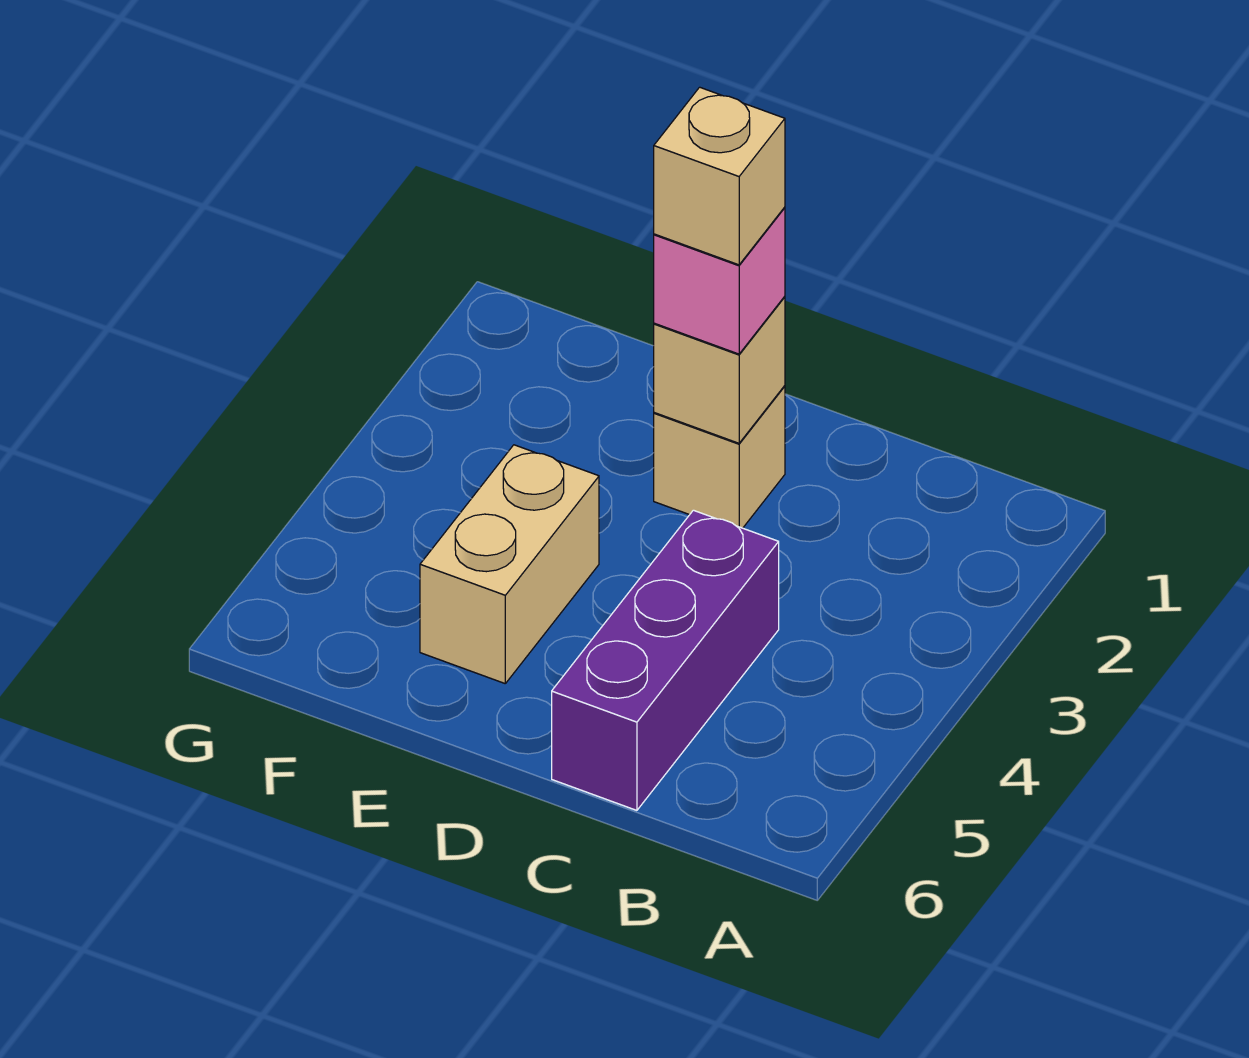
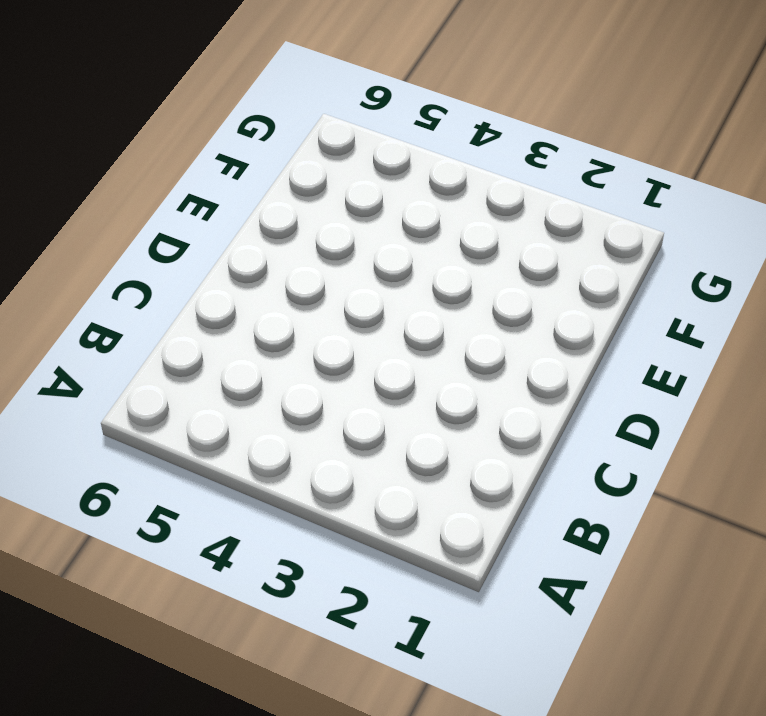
none -> purple 1x3 brick [552,510,779,810]
none -> tan 1x1 brick [654,386,785,528]

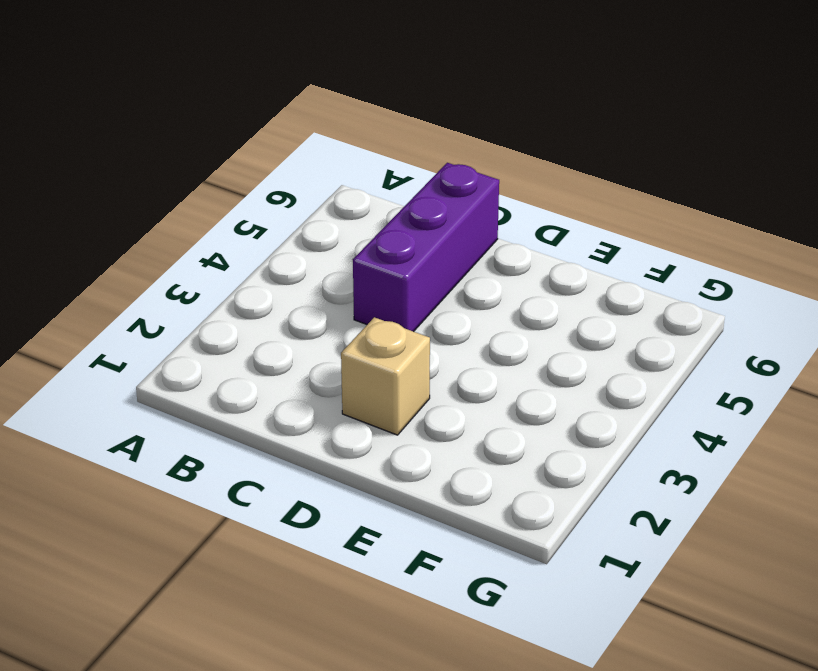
none -> tan 1x2 brick [420,445,599,683]
none -> tan 1x1 brick [654,297,785,443]

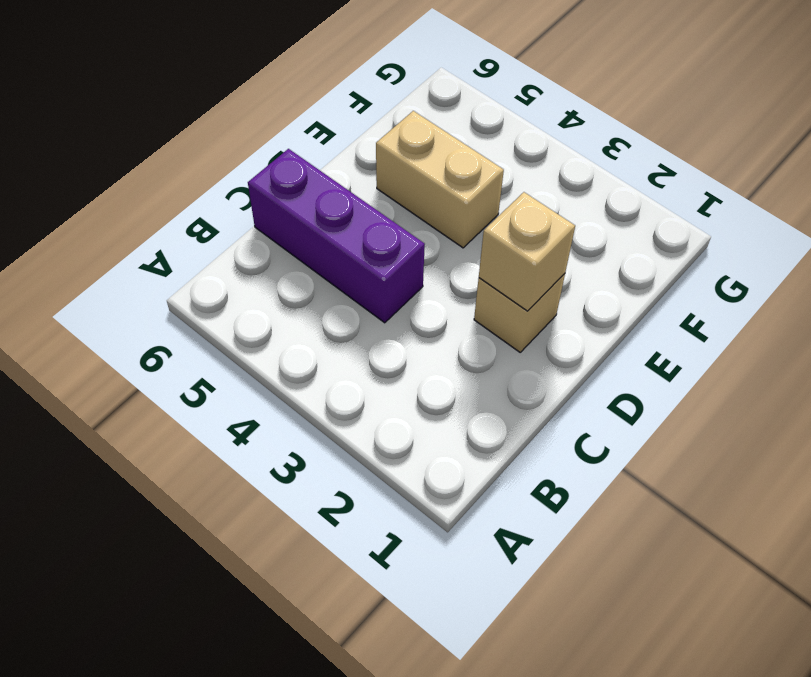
none -> pink 1x1 brick [654,207,785,354]
none -> tan 1x1 brick [654,87,785,265]

